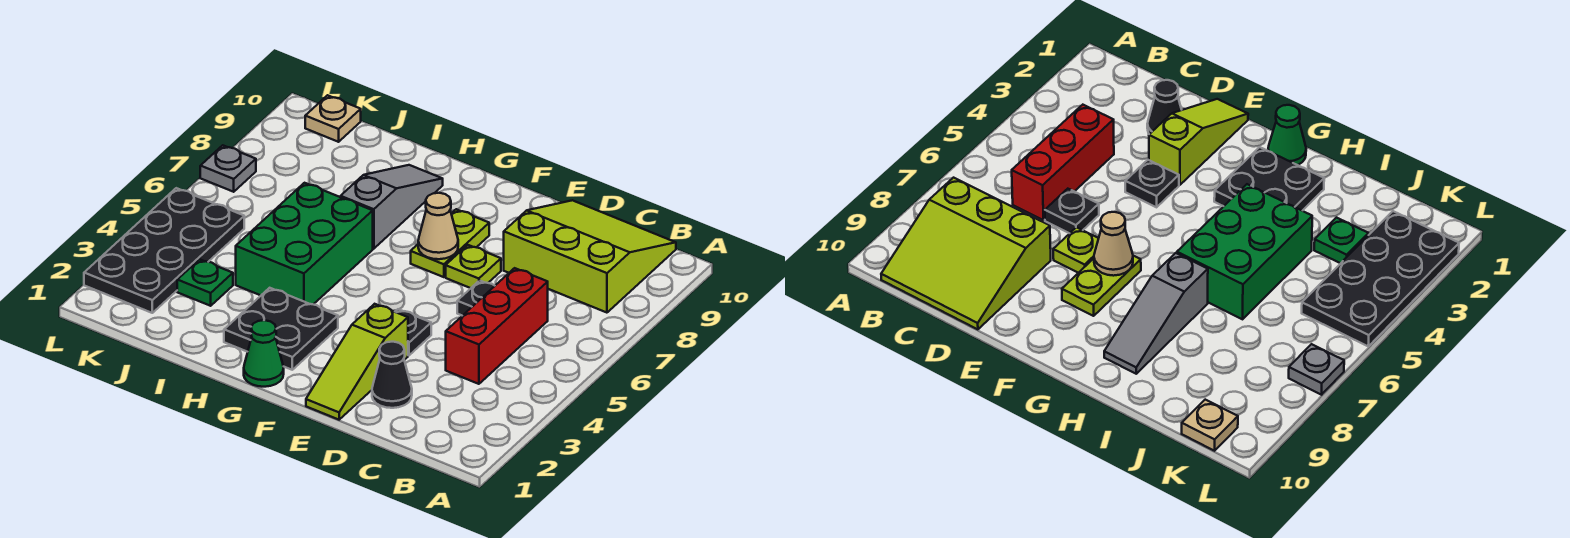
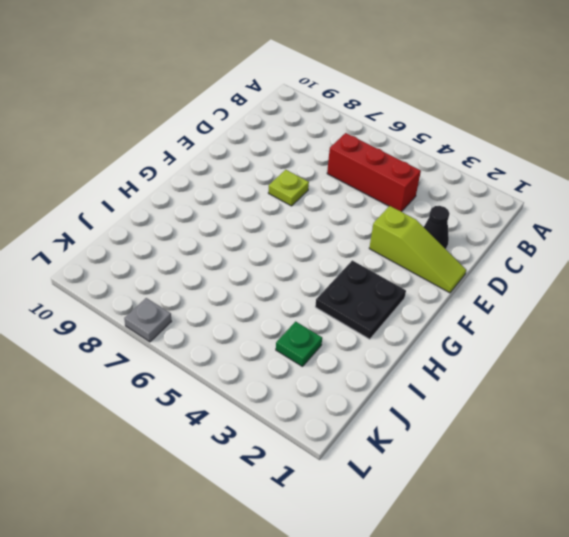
none -> lime 3x3 slope [504,200,676,313]
none -> black 1x1 plate [457,281,494,316]
none -> black 1x1 plate [395,309,431,356]

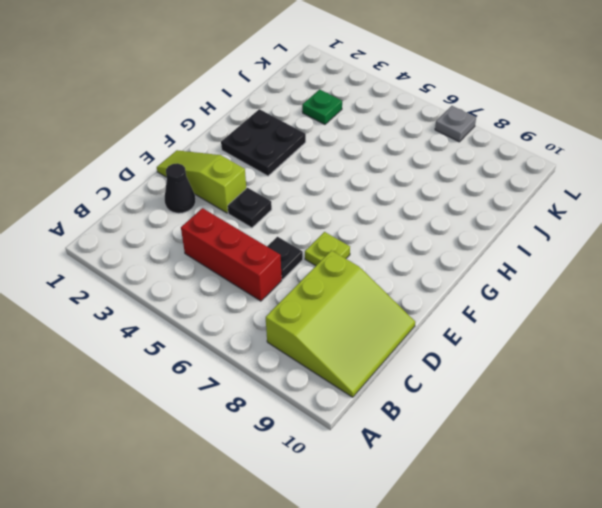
none -> lime 1x2 plate [411,209,489,277]
none -> green 1x1 cone [244,320,284,387]
none -> green 2x3 brick [236,183,373,304]

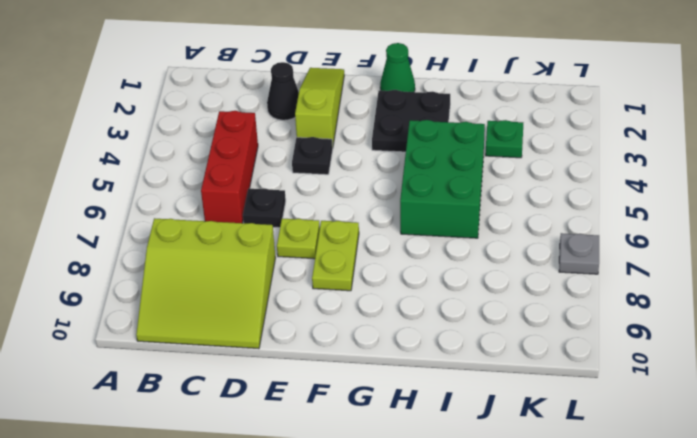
none -> grey 1x3 slope [341,165,443,249]
none -> black 2x4 plate [84,188,244,313]
none -> tan 1x1 plate [305,95,361,142]

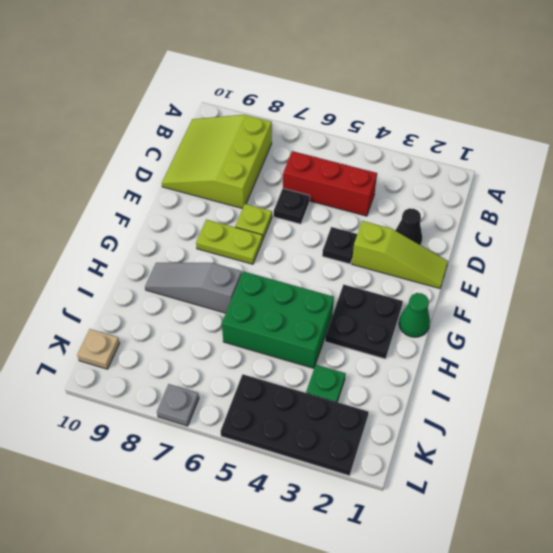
none -> tan 1x1 cone [418,193,458,259]

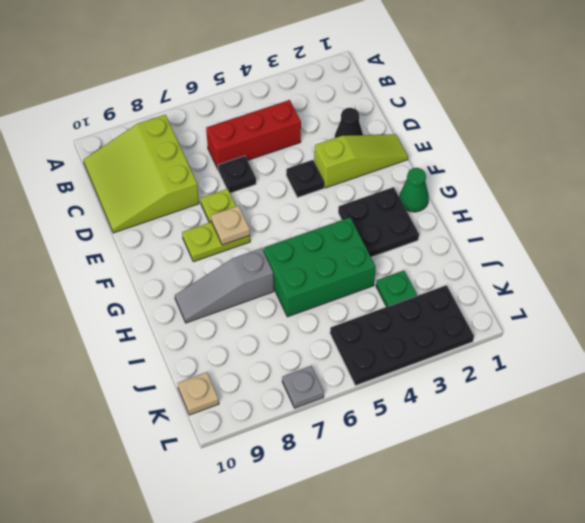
tan 1x1 plate [211,206,250,245] -> tan 1x1 cone [418,193,458,259]

